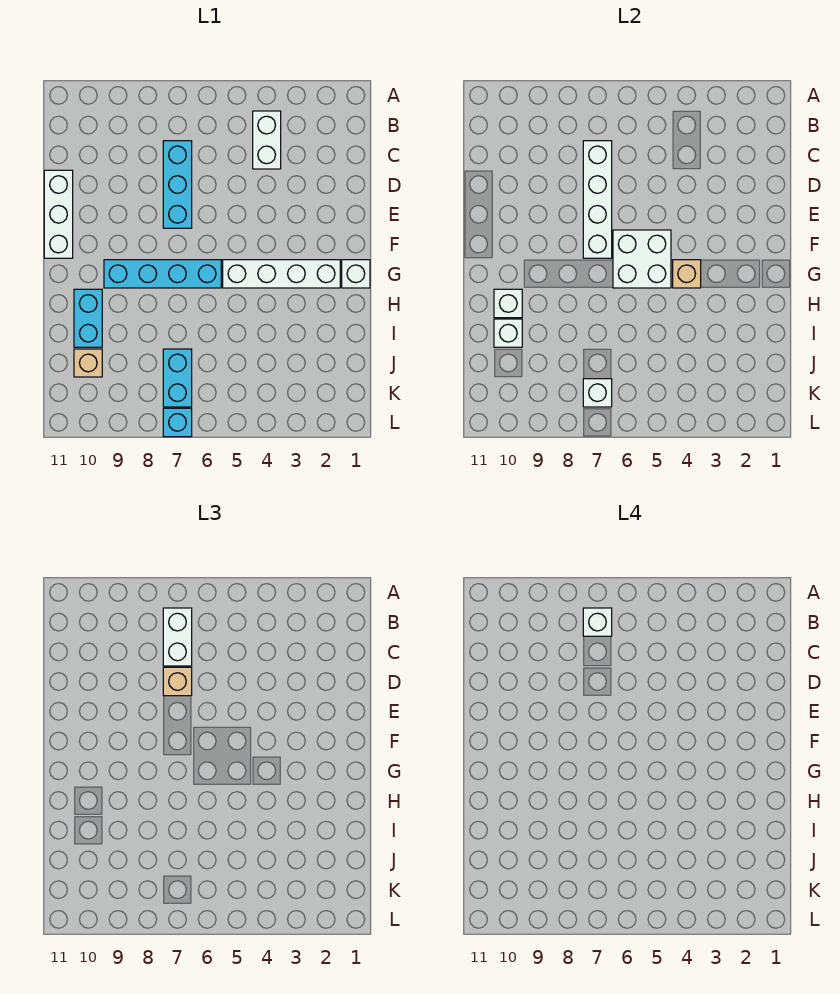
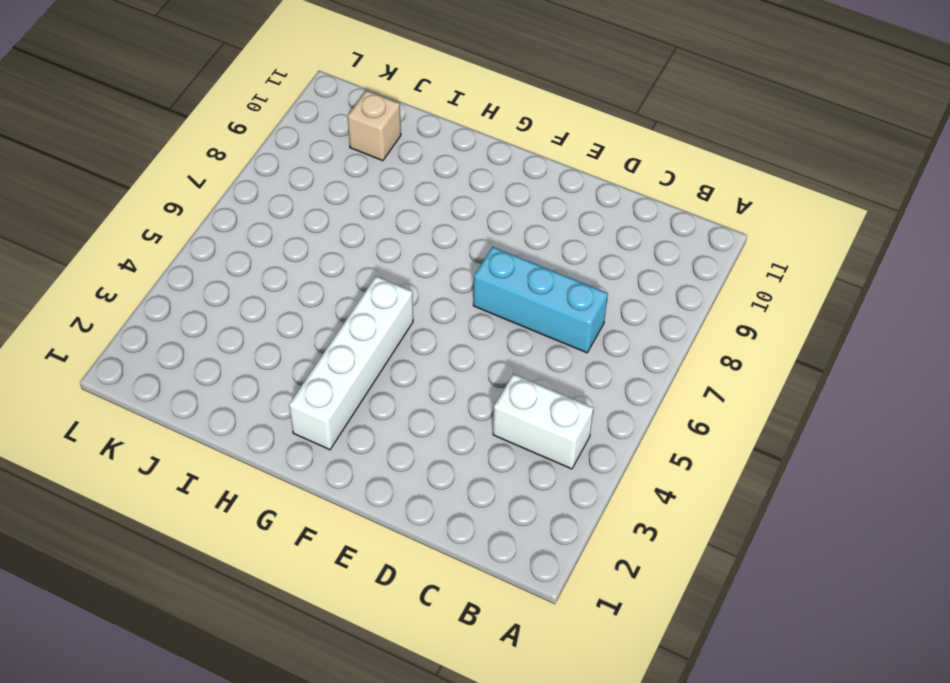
none -> white 1x3 brick [44,170,73,258]
none -> white 1x1 brick [342,260,370,288]
none -> cyan 1x4 brick [104,260,221,288]

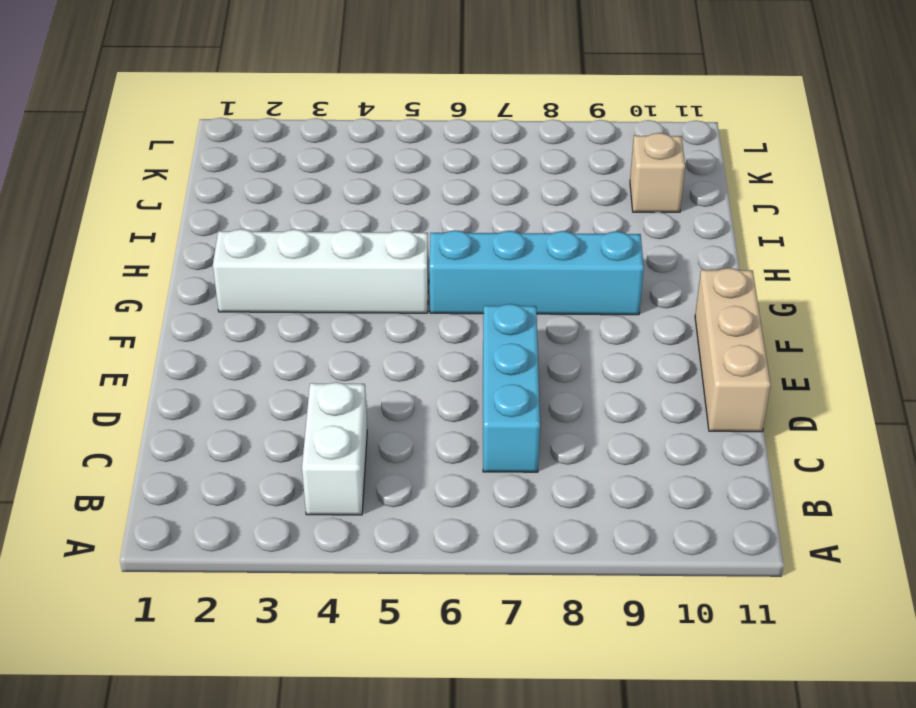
tan 1x3 brick [695,268,771,432] -> white 1x3 brick [44,170,73,258]
none -> white 1x1 brick [342,260,370,288]
none -> cyan 1x2 brick [74,289,102,347]
none -> cyan 1x2 brick [163,349,192,407]

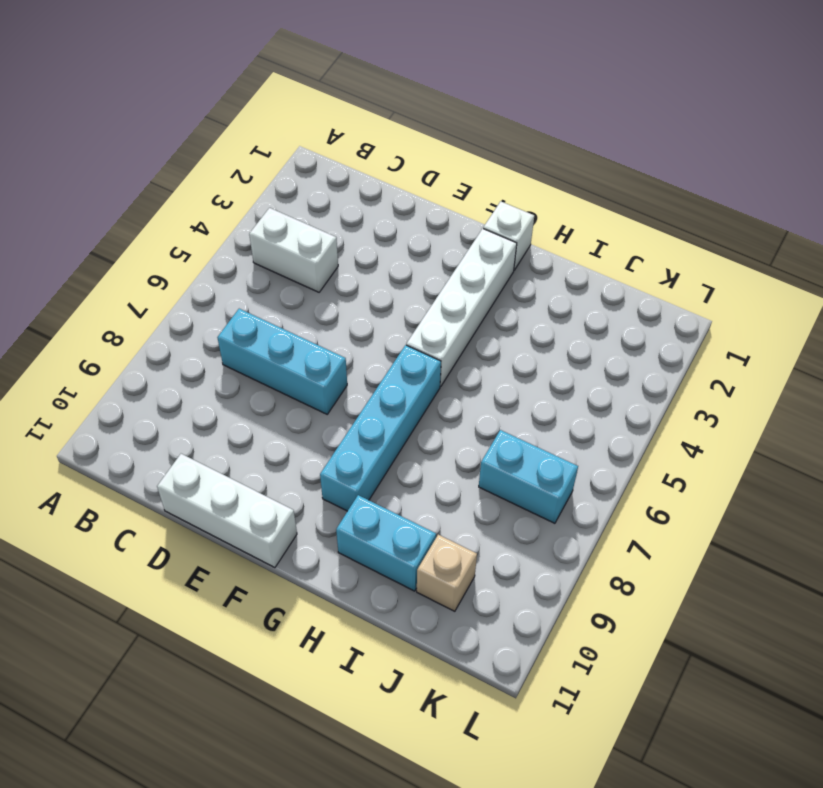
none -> cyan 1x1 brick [163,408,192,437]
none -> white 1x4 brick [583,141,612,258]
none -> white 2x2 brick [613,230,671,288]

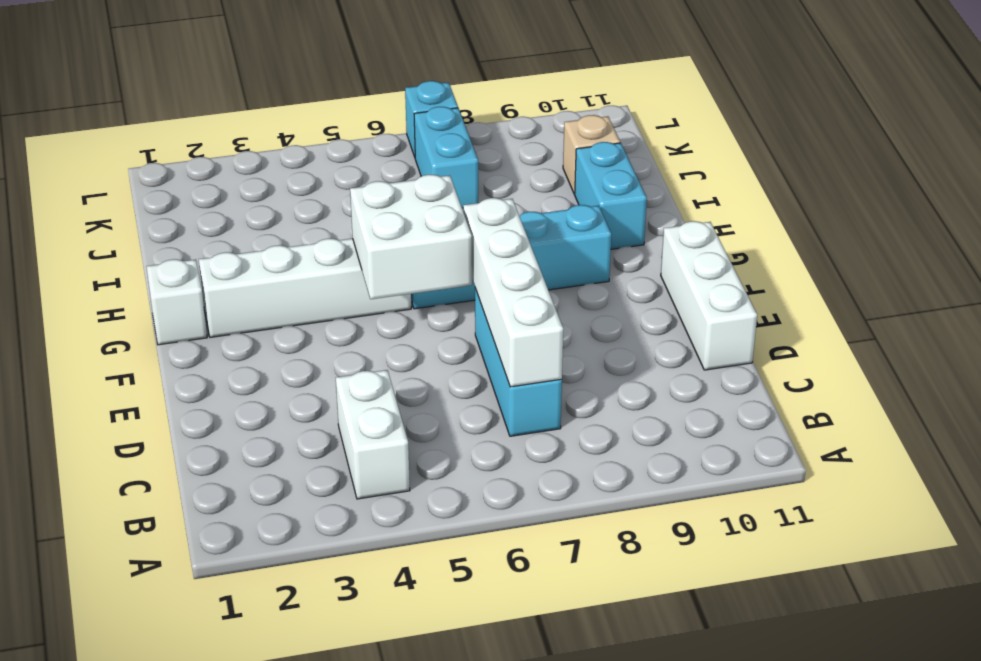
none -> tan 1x1 brick [673,260,701,288]
none -> white 1x1 brick [494,289,522,318]
none -> white 1x1 brick [494,319,522,347]

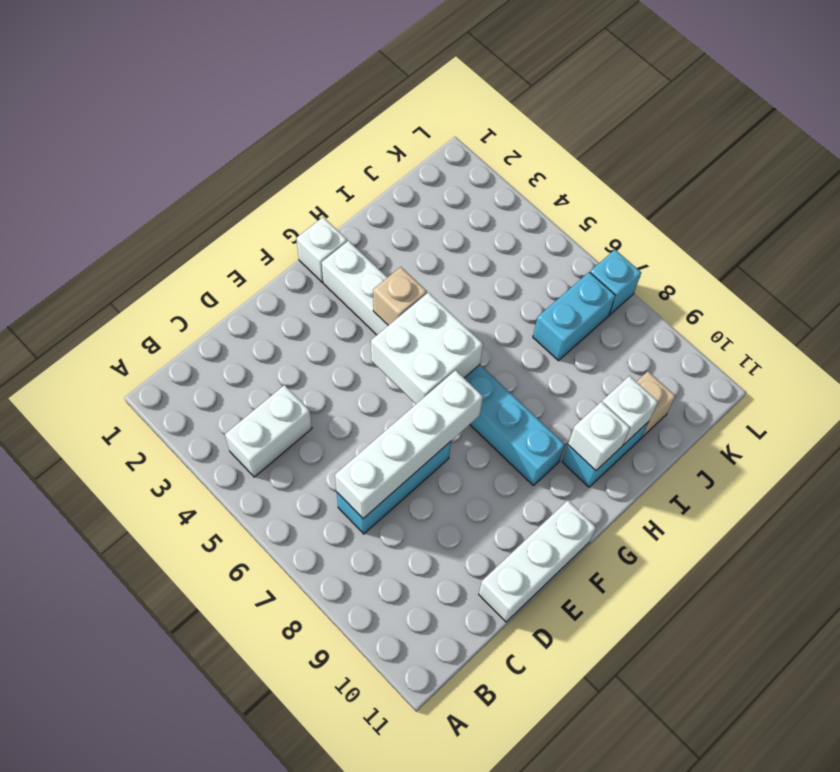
none -> white 1x1 brick [583,379,612,407]
none -> white 1x2 brick [163,608,192,666]
none -> tan 1x1 brick [163,667,192,696]

